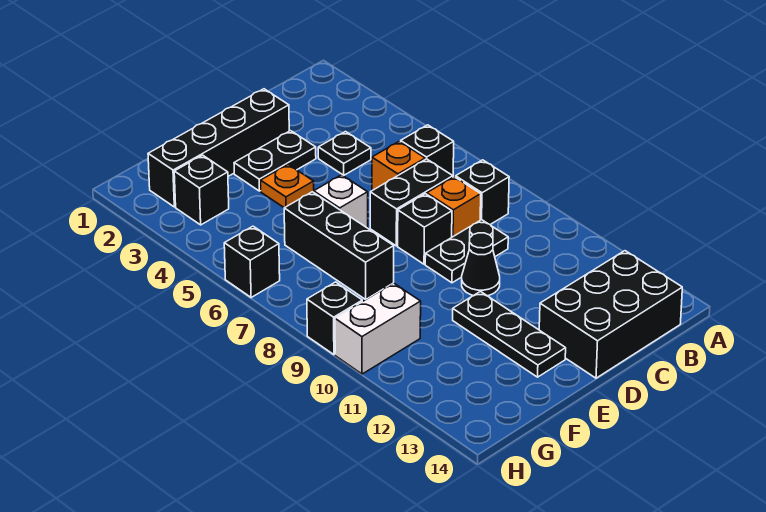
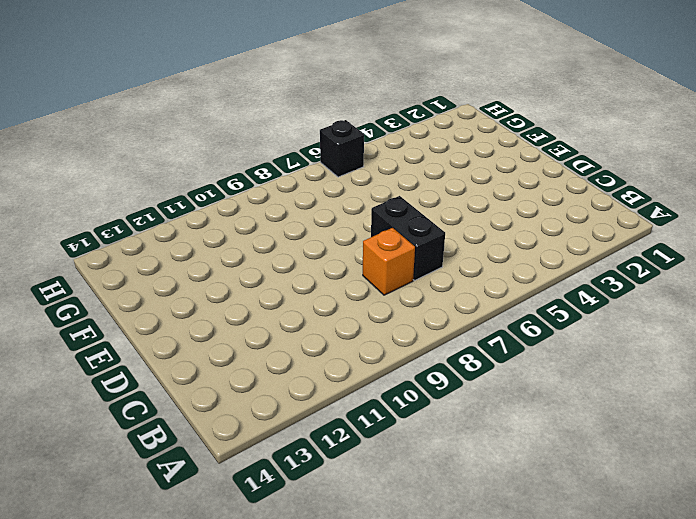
none -> black 1x1 brick [401,125,454,176]
none -> black 1x1 brick [456,160,509,224]
none -> black 2x3 brick [539,251,682,378]

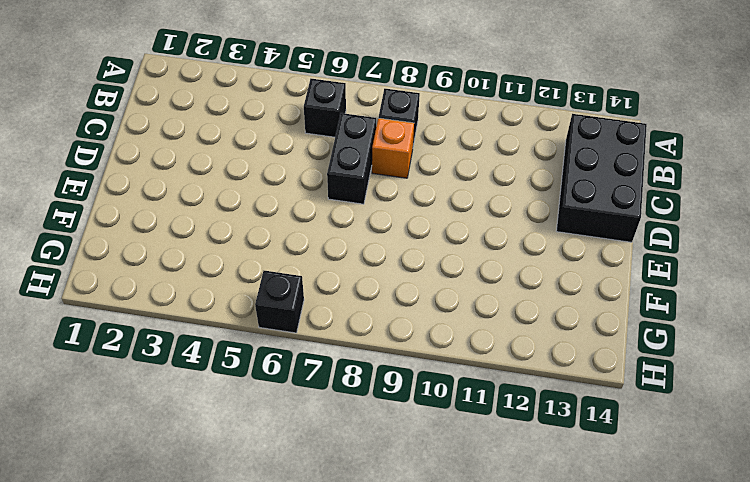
none -> black 1x1 plate [318,132,371,175]
none -> orange 1x1 brick [372,141,425,191]
none -> black 1x2 plate [425,220,508,283]

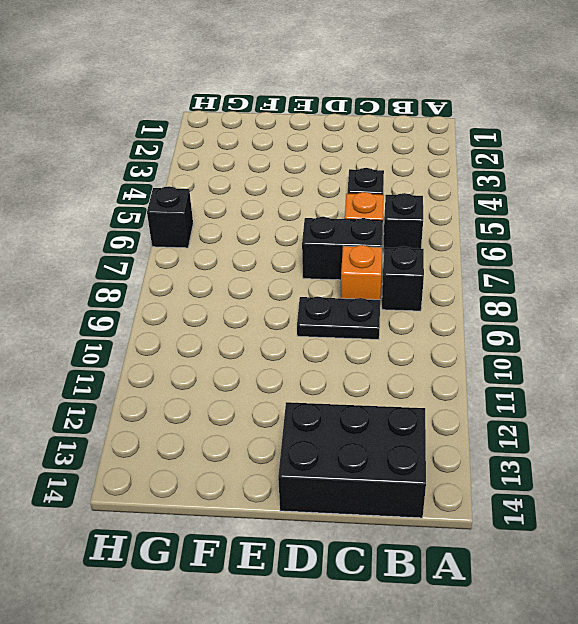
none -> black 1x4 brick [148,89,289,207]
none -> black 1x2 plate [234,131,316,191]
none -> black 1x1 brick [398,194,452,264]

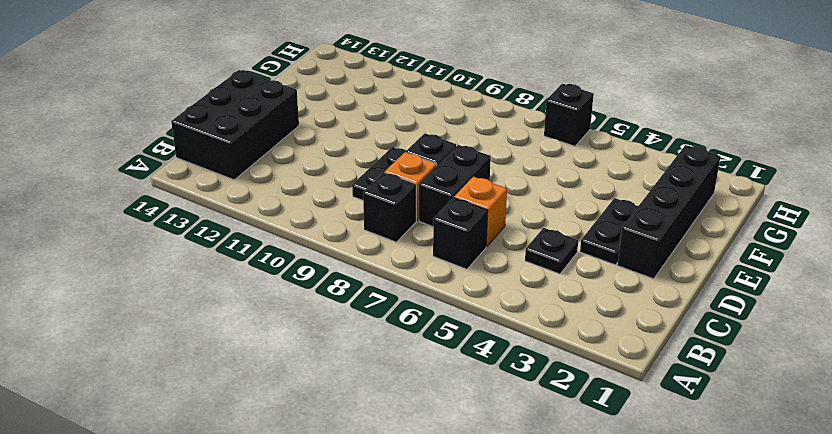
none -> black 1x1 cone [462,233,500,296]
none -> orange 1x1 plate [261,164,314,208]
none -> white 1x1 brick [314,175,368,228]

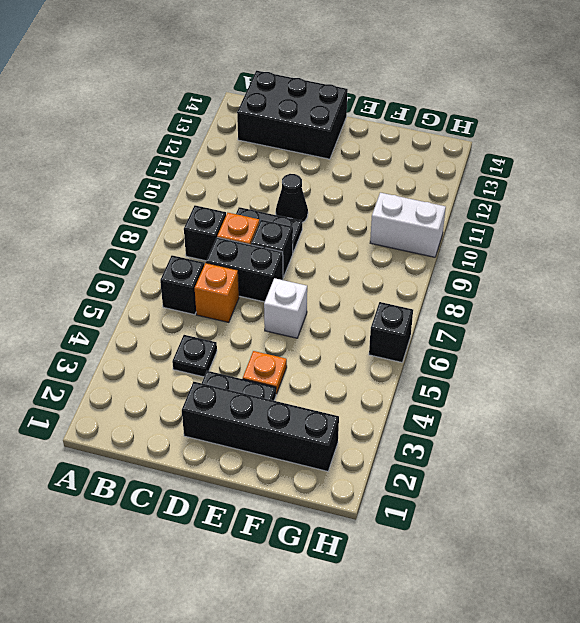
none -> black 1x3 plate [453,291,566,377]
none -> black 1x3 brick [284,192,394,300]
none -> black 1x1 brick [174,155,229,225]

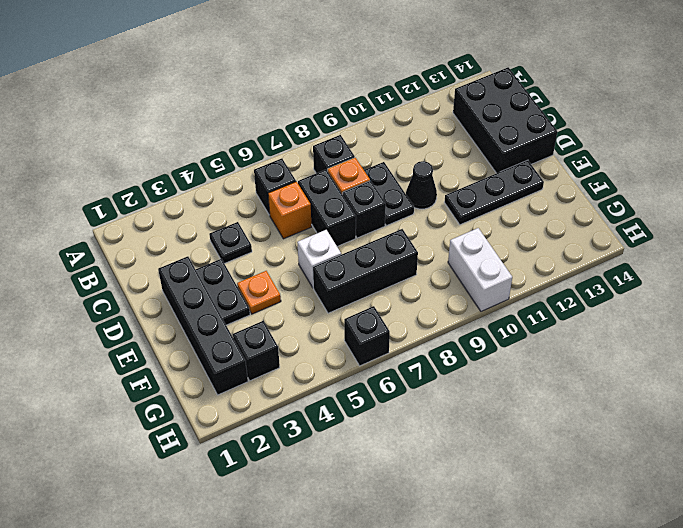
none -> black 1x1 brick [307,282,362,355]

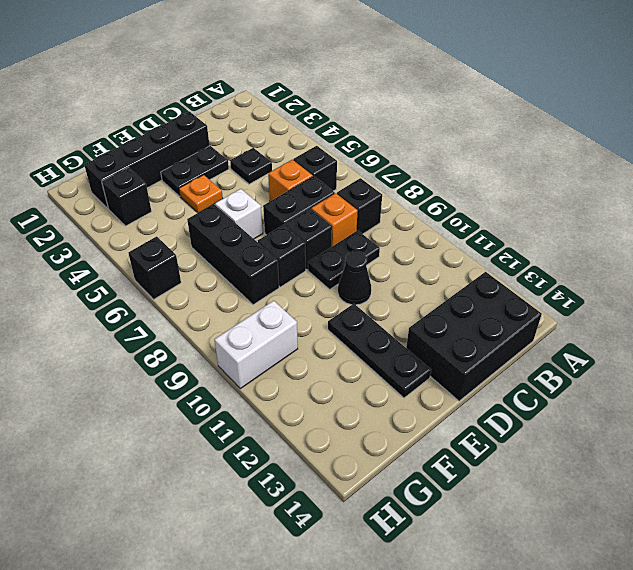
black 1x1 brick [258,225,306,287] -> black 1x1 brick moved to [307,282,362,355]

